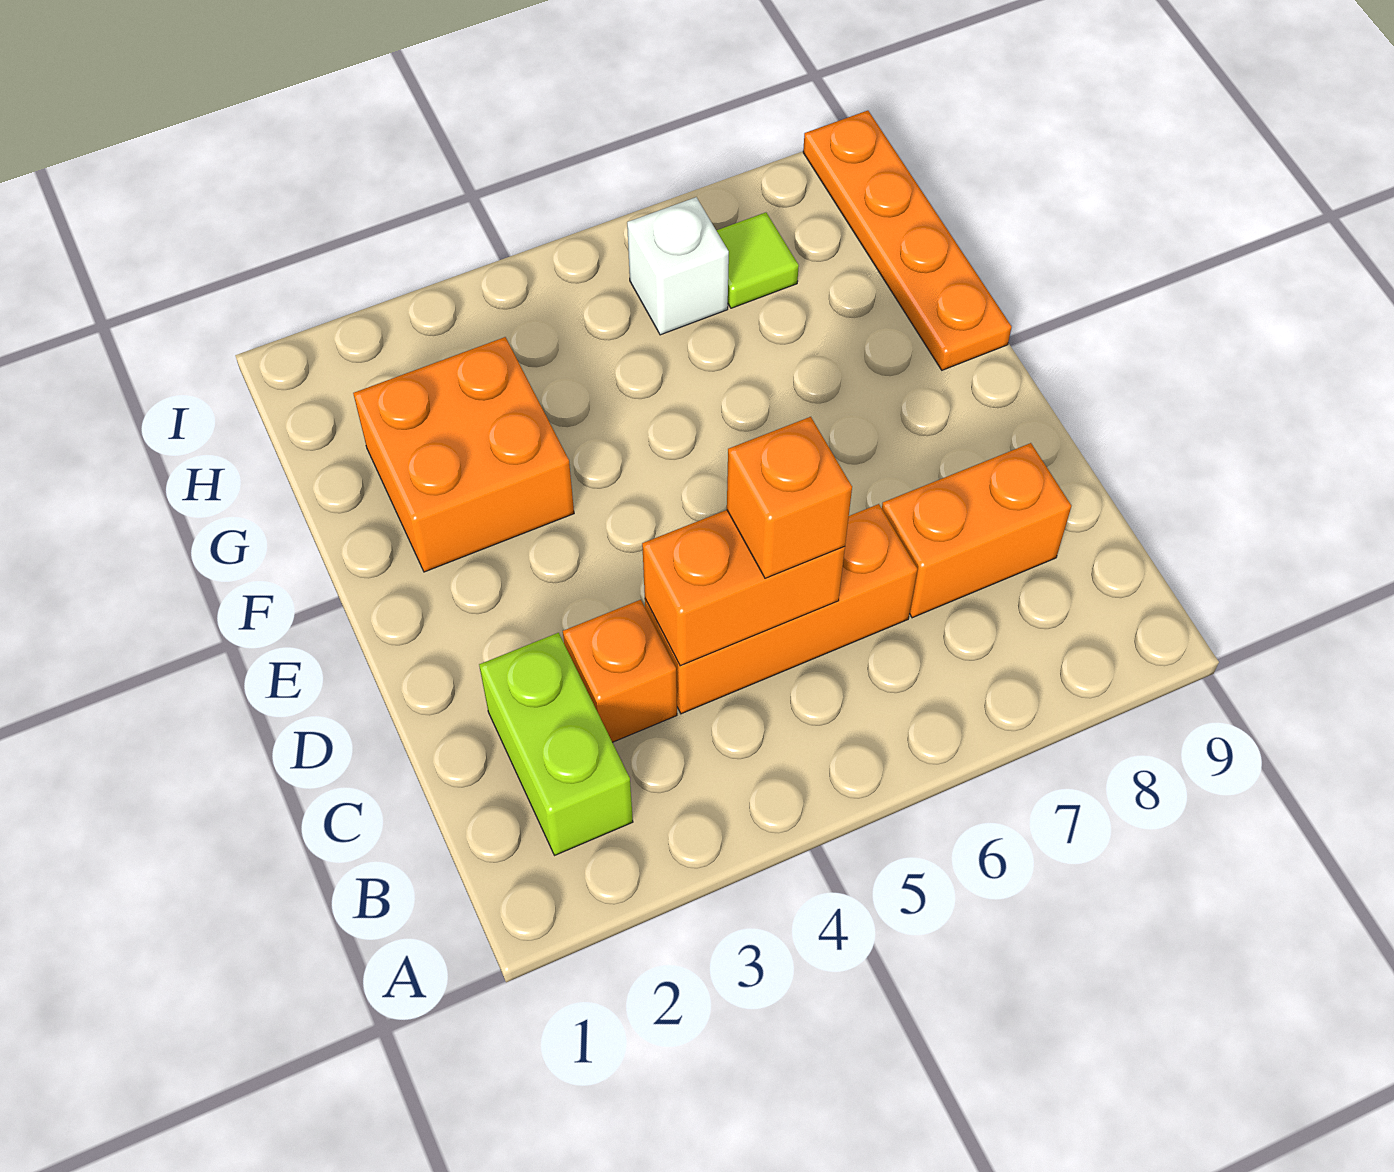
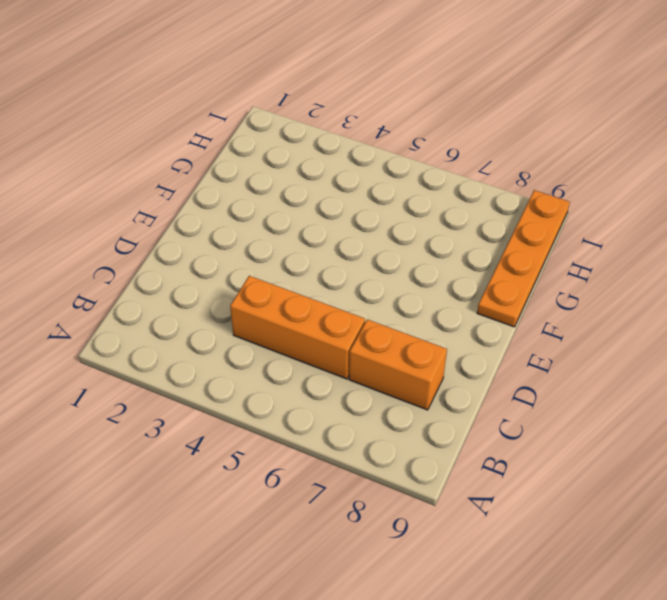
none -> lime 1x2 brick [479,633,633,855]
none -> orange 1x1 brick [563,600,677,742]

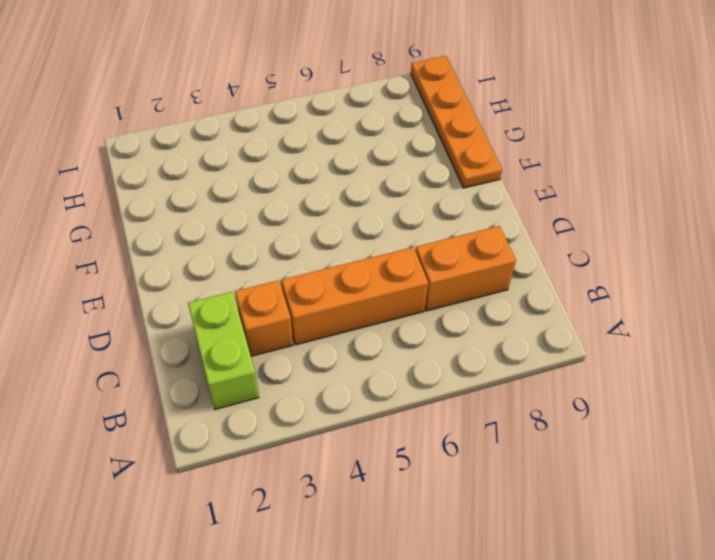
none -> orange 2x2 brick [353,337,574,572]
none -> white 1x1 brick [627,197,729,335]

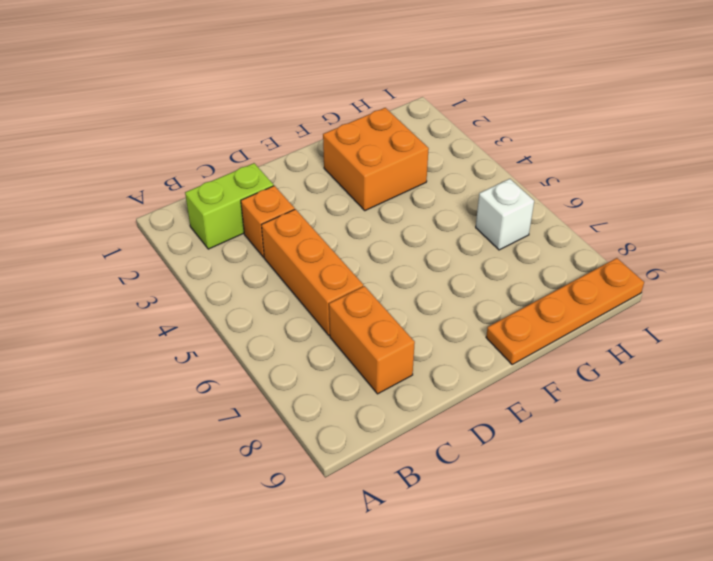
none -> lime 1x1 tile [716,212,799,308]
none -> orange 1x2 brick [642,510,845,666]

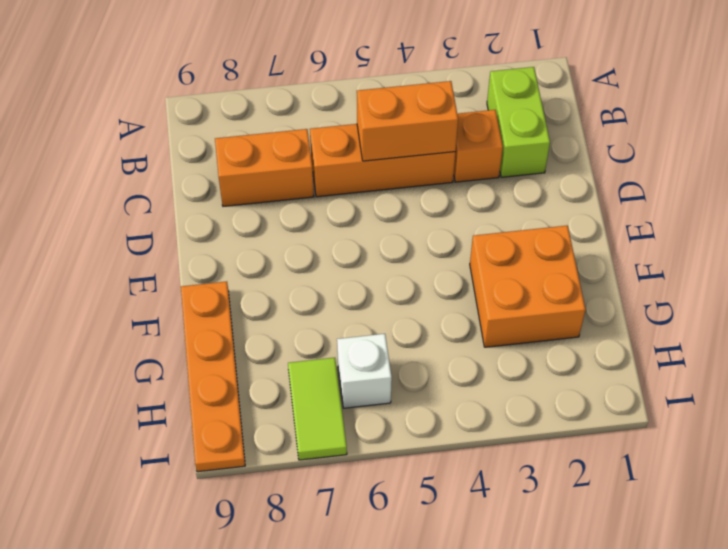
lime 1x2 tile [288,358,347,460] -> lime 1x1 tile [716,212,799,308]
none -> orange 1x1 brick [727,417,852,578]

